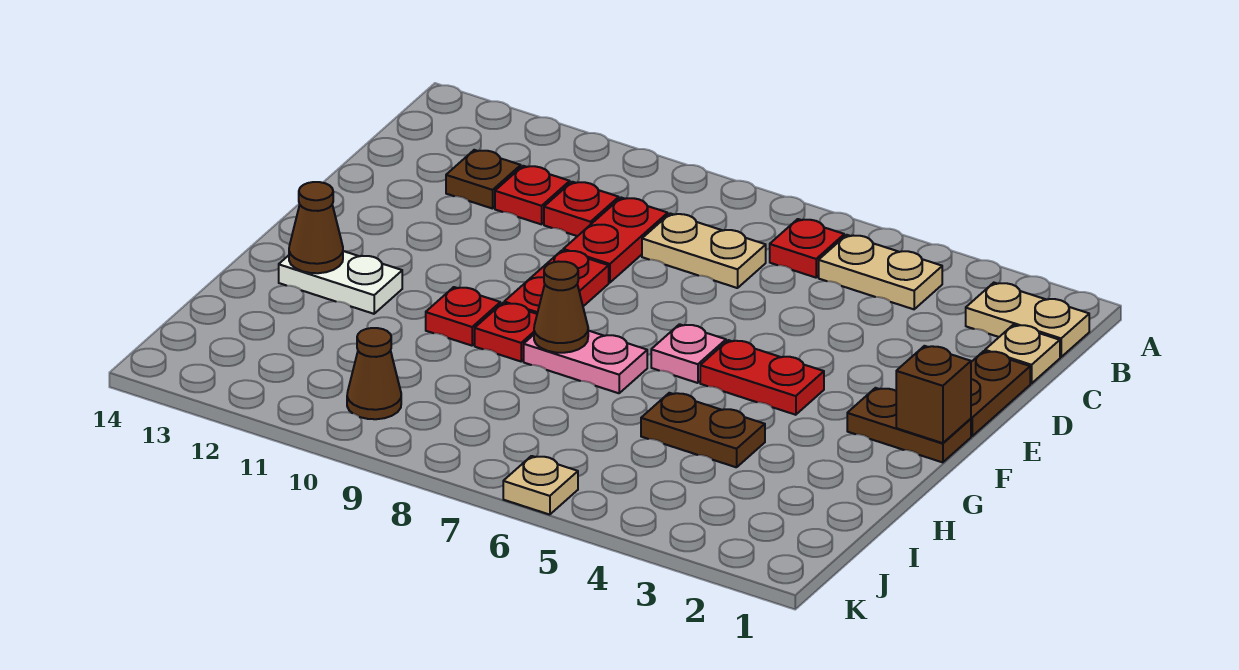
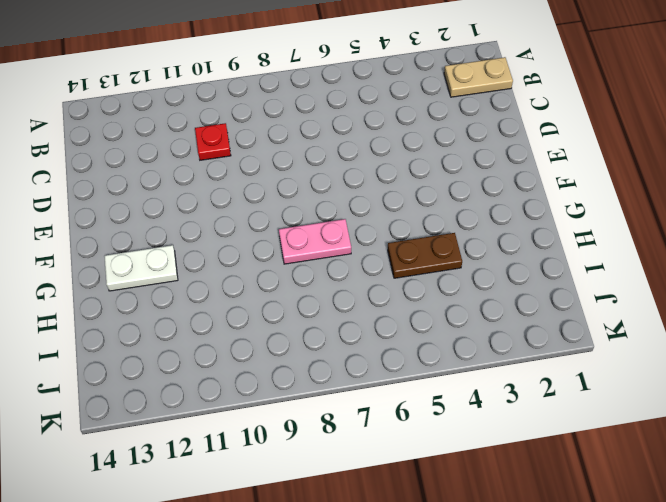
none -> tan 1x2 plate [819,235,942,309]
none -> red 1x1 plate [770,219,844,278]
none -> tan 1x1 plate [985,325,1060,383]

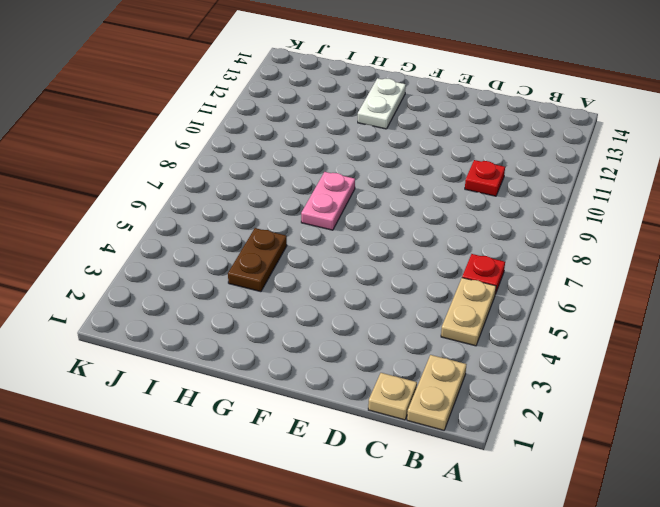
none -> tan 1x2 plate [642,213,766,288]
none -> red 1x2 plate [563,198,668,283]
none -> red 1x1 plate [495,166,570,224]

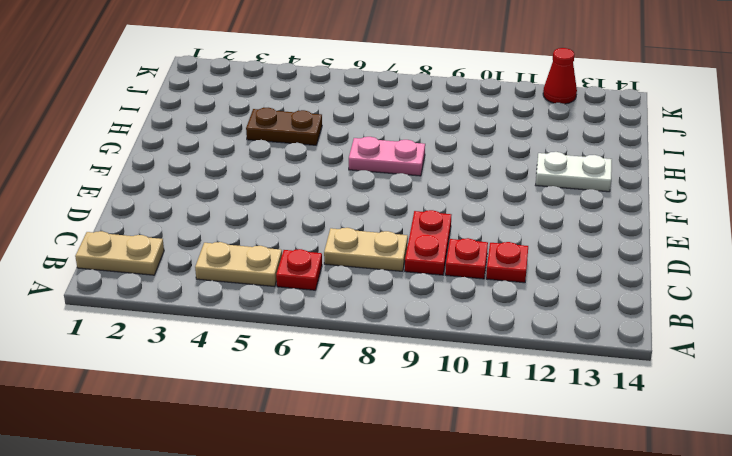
red 1x1 cone [543,48,577,104] -> none
none -> tan 1x1 plate [985,325,1060,383]
none -> brown 1x1 plate [446,150,521,209]
none -> brown 1x2 plate [971,351,1030,436]

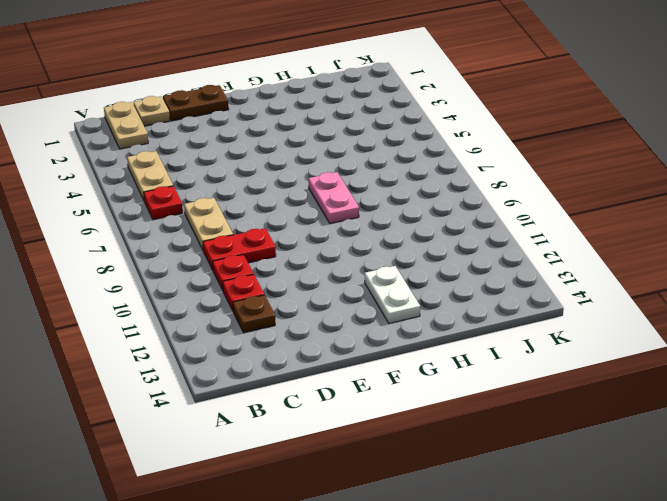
none -> red 1x2 plate [504,250,609,314]
none -> brown 1x2 plate [847,388,971,462]
none -> red 1x2 plate [700,340,824,415]

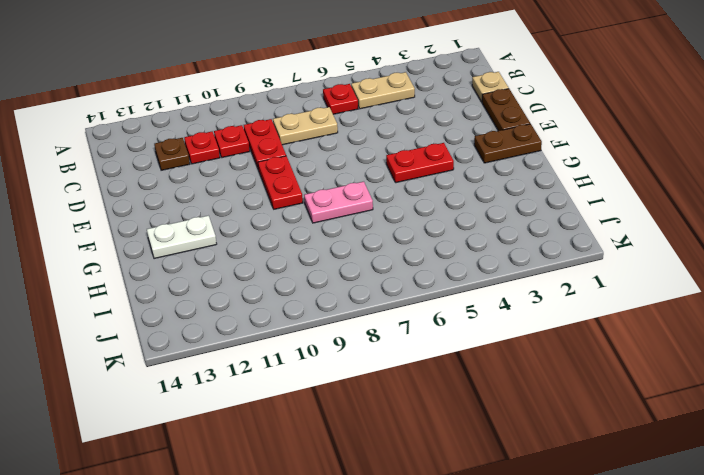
none -> tan 1x2 plate [966,283,1089,357]
none -> pink 1x1 plate [651,324,726,383]
none -> red 1x1 plate [475,303,537,361]

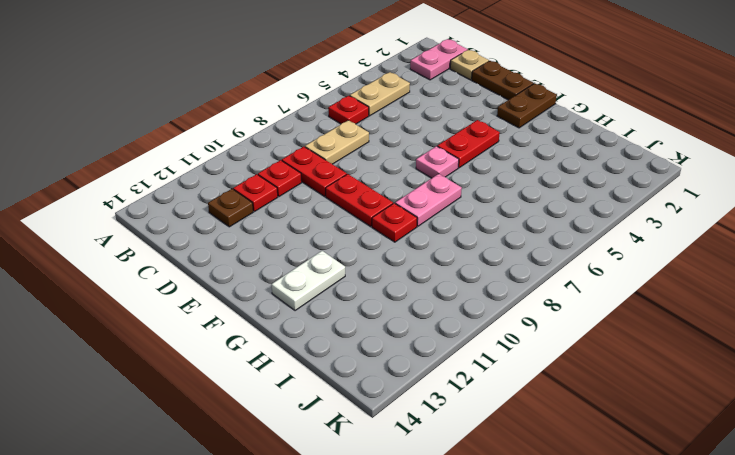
pink 1x2 plate [410,39,468,80] -> tan 1x2 plate [966,283,1089,357]
none -> red 1x1 plate [426,287,500,346]
none -> brown 1x2 plate [641,393,765,467]
none -> brown 1x1 cone [347,328,401,419]

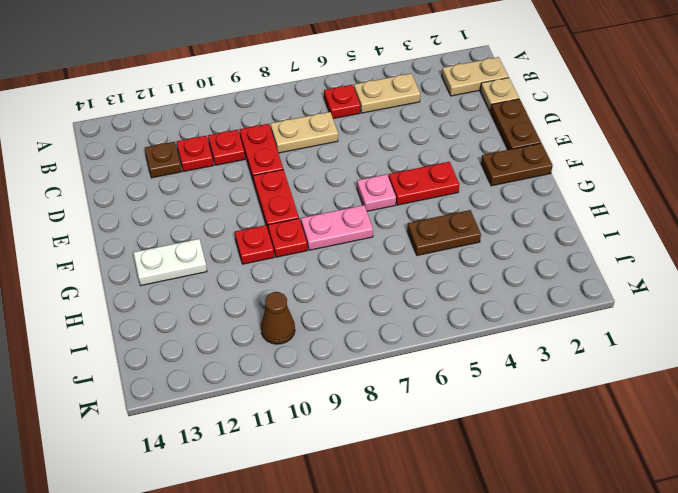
none -> tan 1x1 plate [503,456,578,515]
none -> brown 1x1 brick [896,346,971,443]
none -> brown 1x1 cone [534,262,588,353]

